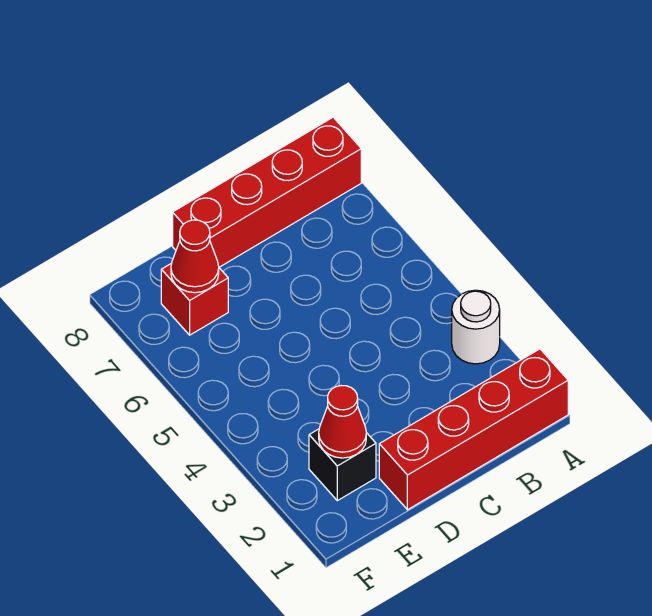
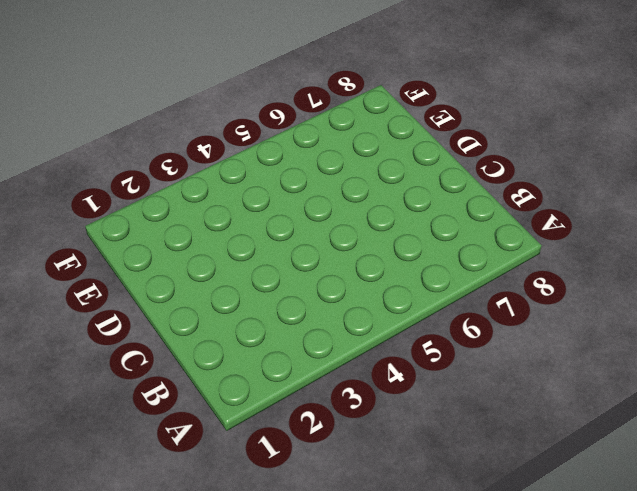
none -> red 1x4 brick [379,349,568,510]
none -> white 1x1 round brick [452,290,500,364]

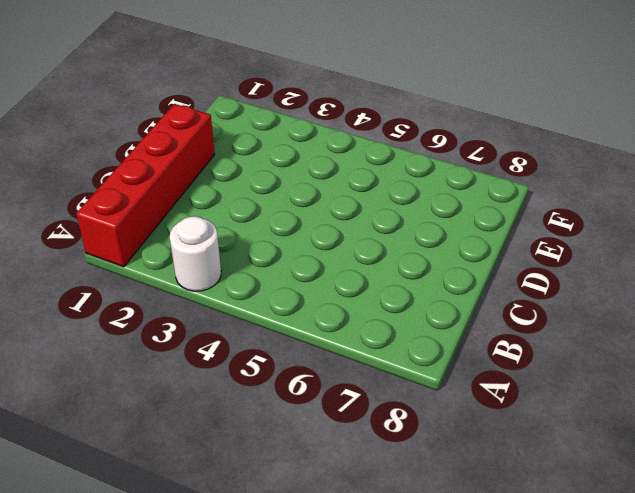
none -> red 1x4 brick [173,117,361,267]
none -> black 1x1 brick [309,429,376,501]

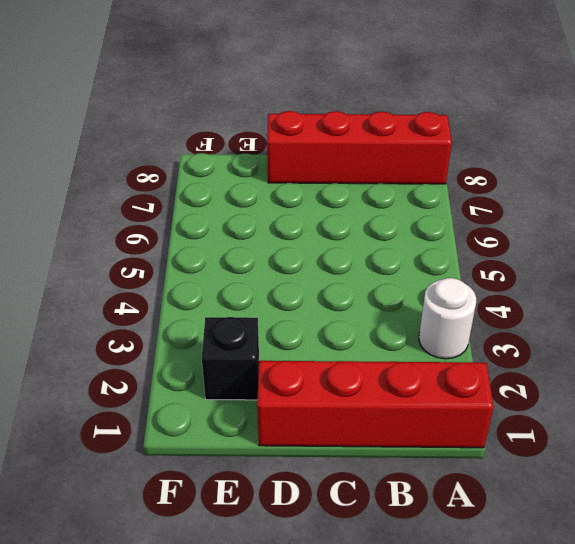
none -> red 1x1 brick [161,263,228,335]
none -> red 1x1 cone [319,386,366,458]

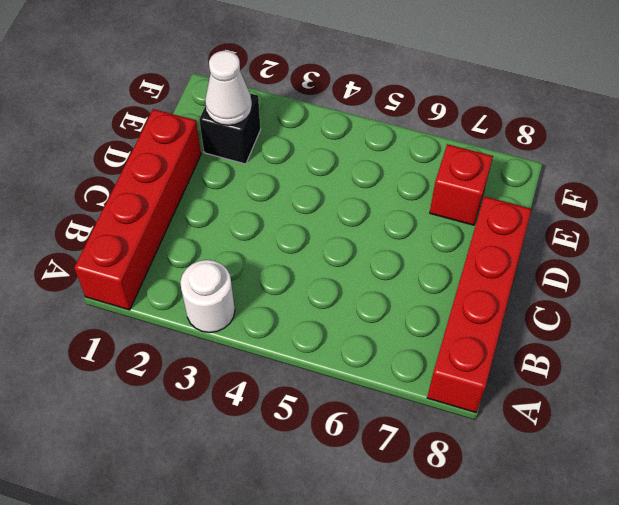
white 1x1 cone [205,51,252,125] -> red 1x1 cone [319,386,366,458]
none -> red 1x1 cone [171,220,219,293]

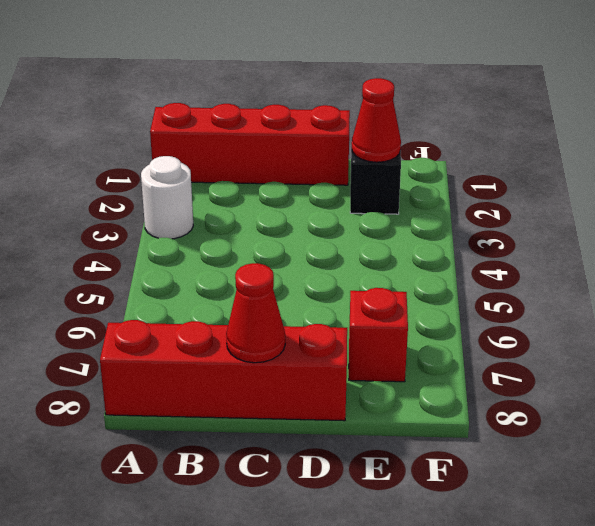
red 1x1 cone [226,263,285,363] -> red 1x1 cone moved to [171,220,219,293]

